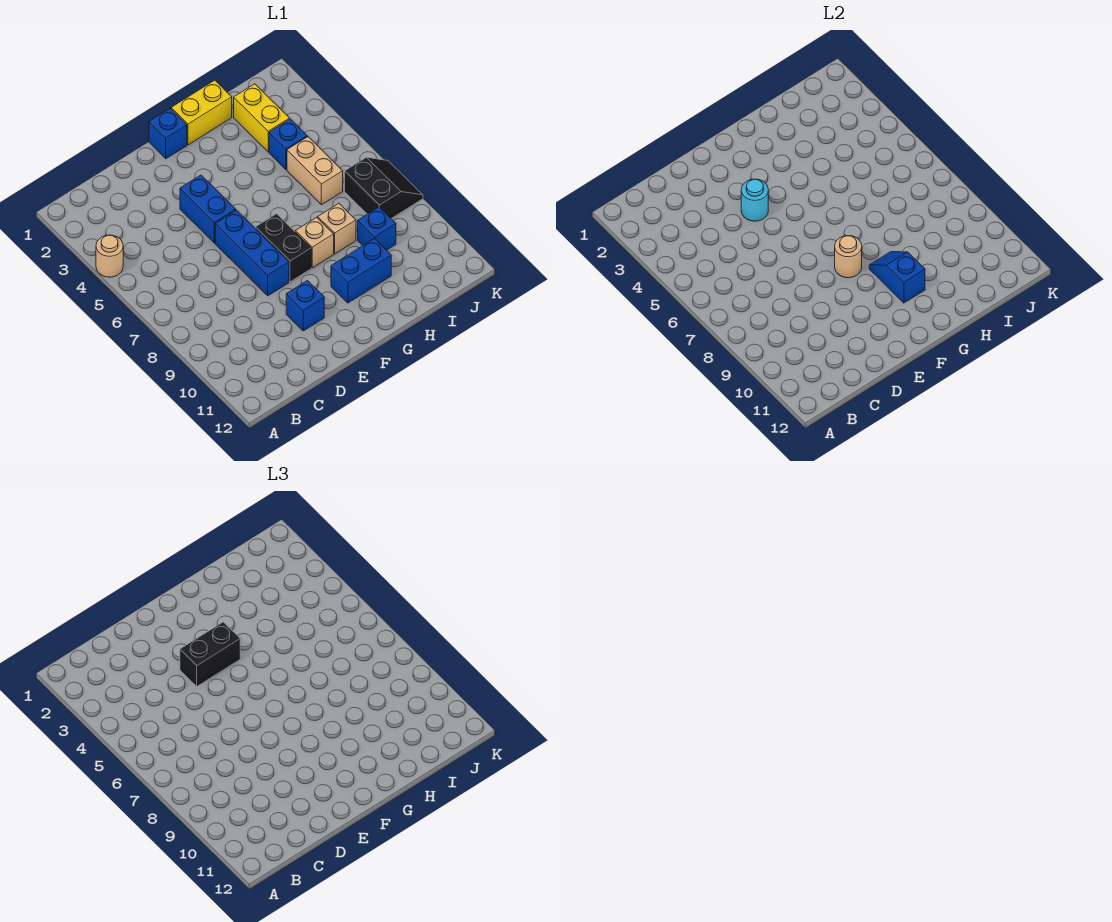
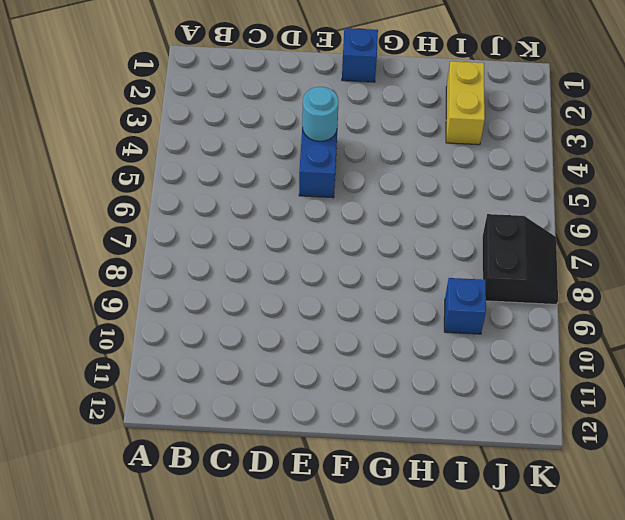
none -> tan 1x1 round brick [96,235,123,277]
none -> blue 1x3 brick [215,210,289,296]
none -> blue 1x1 brick [286,281,324,331]

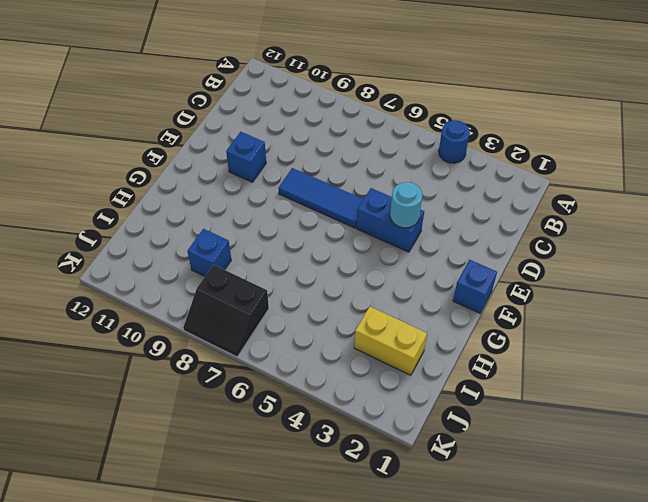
blue 1x1 round brick [439,120,470,163] -> tan 1x1 round brick [96,235,123,277]
blue 1x3 tile [278,168,363,228] -> blue 1x3 brick [215,210,289,296]
none -> black 1x2 brick [255,214,311,282]
none -> yellow 1x2 brick [171,80,232,145]
none -> tan 1x1 brick [295,217,334,268]

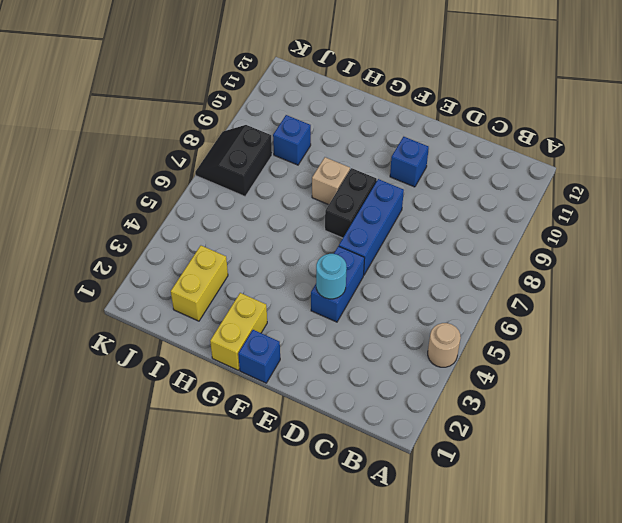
yellow 1x2 brick [210,293,267,370] -> yellow 1x2 brick turned to [171,80,232,145]
none -> blue 1x2 brick [331,238,391,303]
none -> tan 1x1 brick [318,203,356,254]
none -> blue 1x1 brick [269,119,307,169]

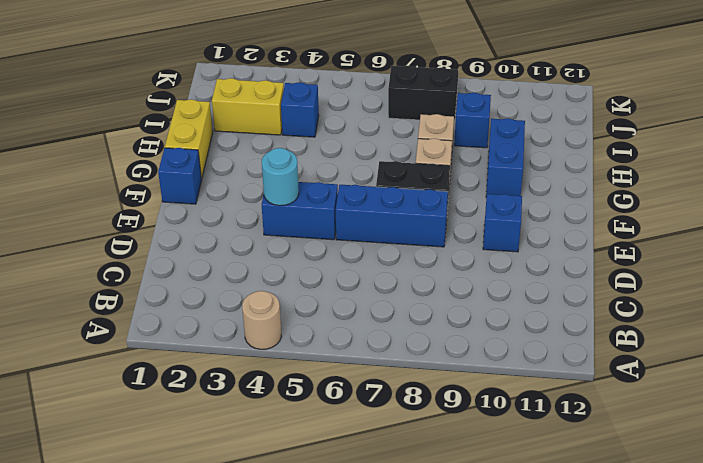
none -> tan 1x2 brick [287,137,343,205]
none -> tan 1x1 round brick [835,236,862,278]
none -> blue 1x2 slope [869,252,925,303]

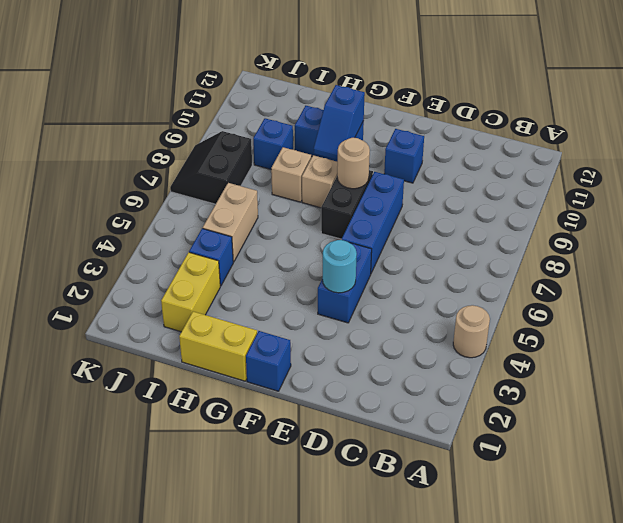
none -> black 1x2 brick [180,622,240,686]

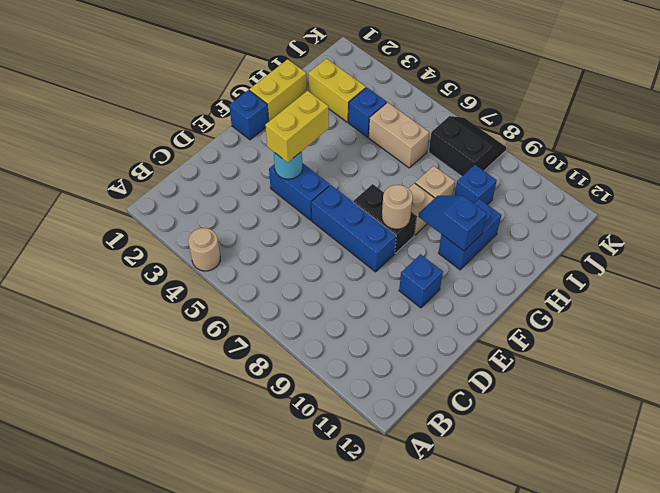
yellow 1x2 brick [266,91,329,162] -> black 1x2 brick [180,622,240,686]

